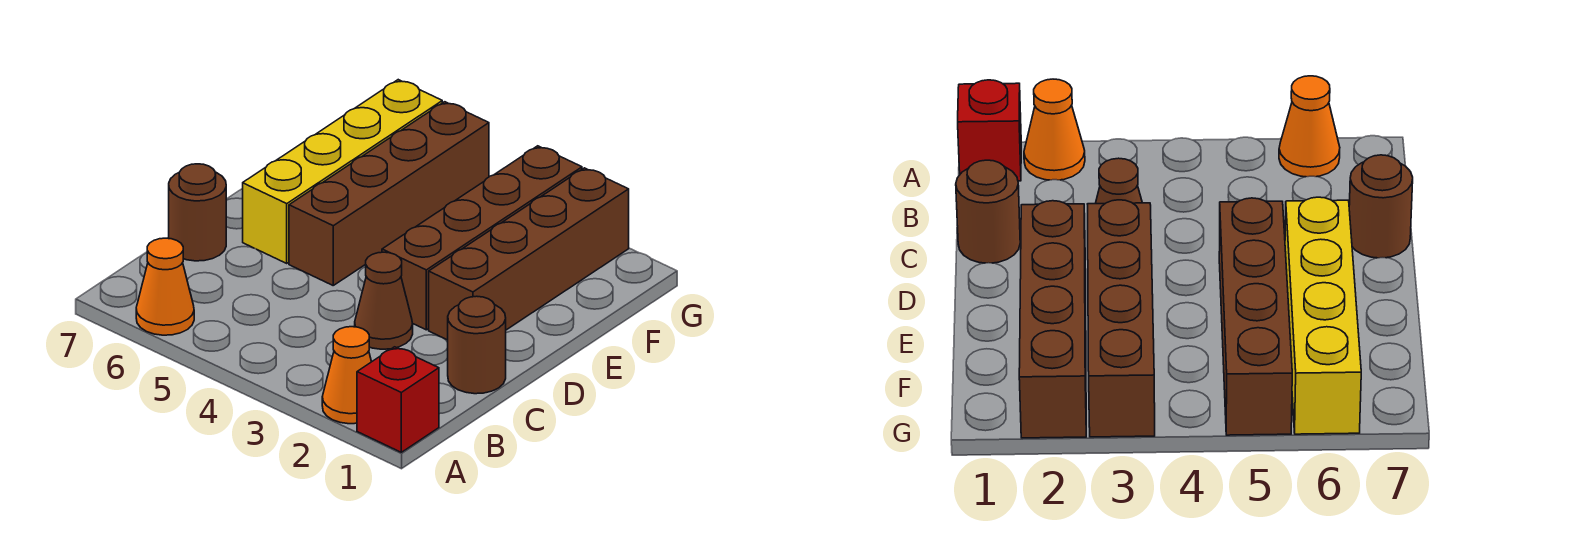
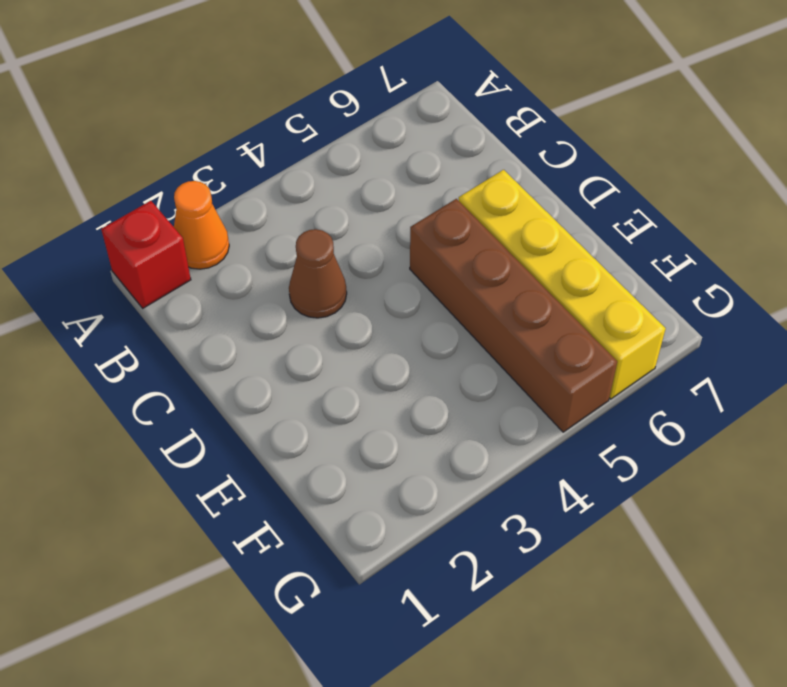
none -> orange 1x1 cone [136,238,194,335]
none -> brown 1x1 round brick [448,296,506,394]

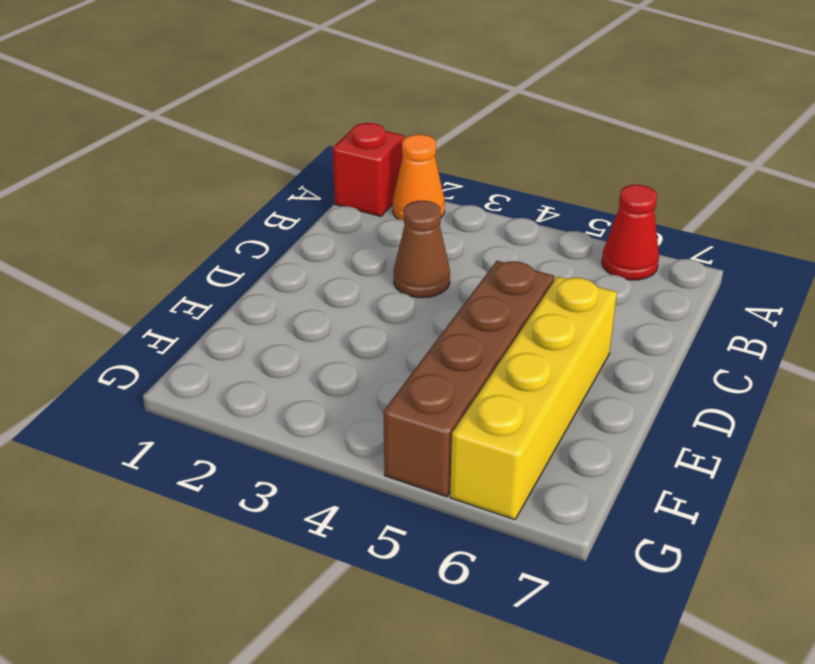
red 1x1 cone [602,185,659,280] -> orange 1x1 cone [136,238,194,335]
none -> brown 1x1 round brick [448,296,506,394]
none -> brown 1x1 round brick [169,164,226,261]

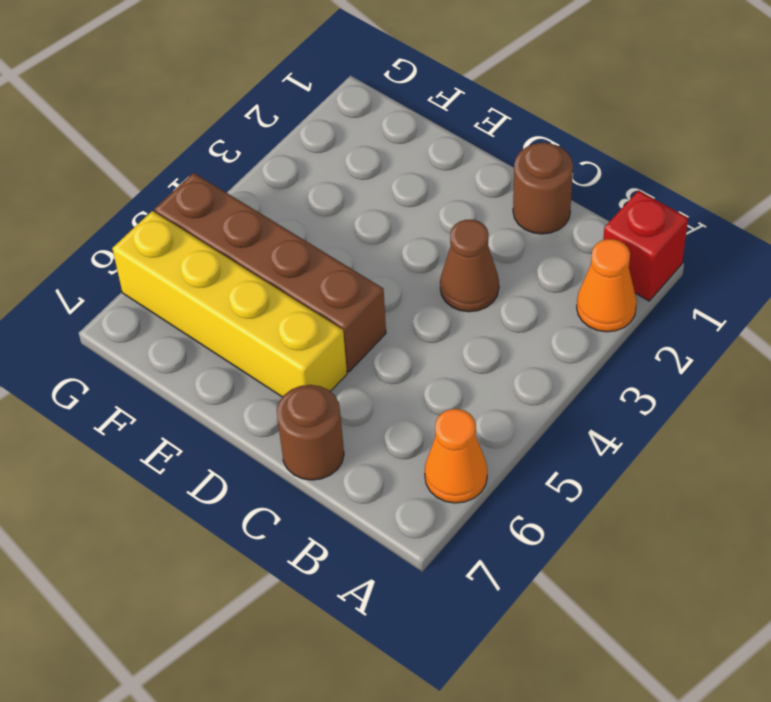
none -> brown 1x4 brick [429,168,629,340]
none -> brown 1x4 brick [382,146,582,330]

